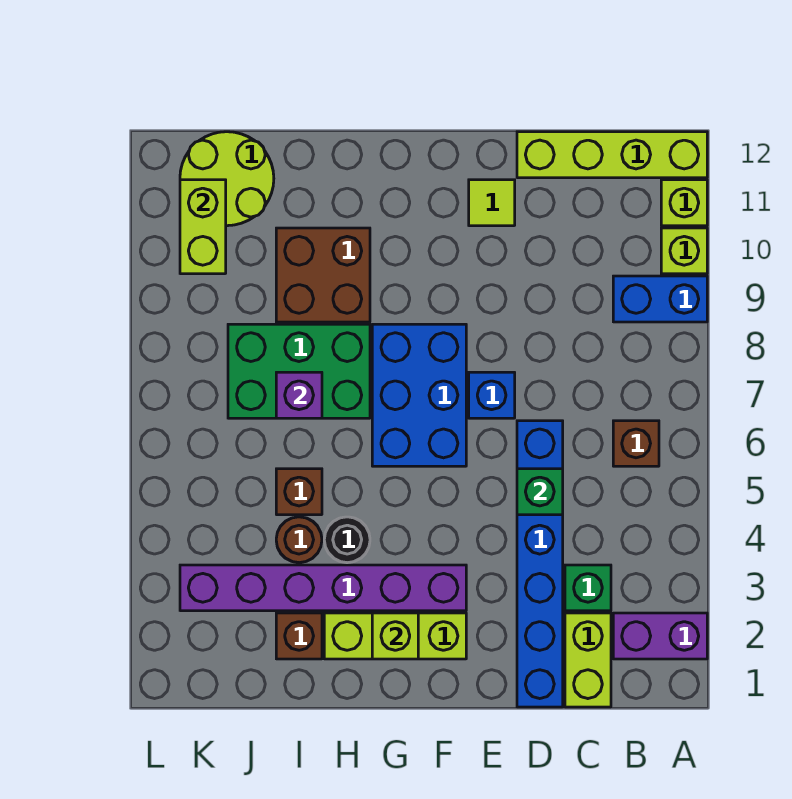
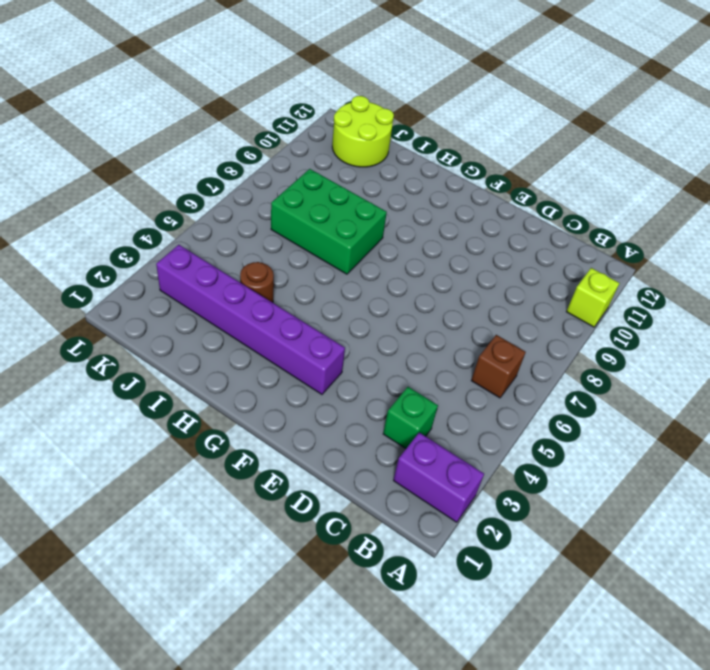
none -> blue 1x2 brick [613,276,707,322]
none -> lime 1x1 brick [661,180,707,226]
none -> lime 1x4 brick [517,132,707,178]

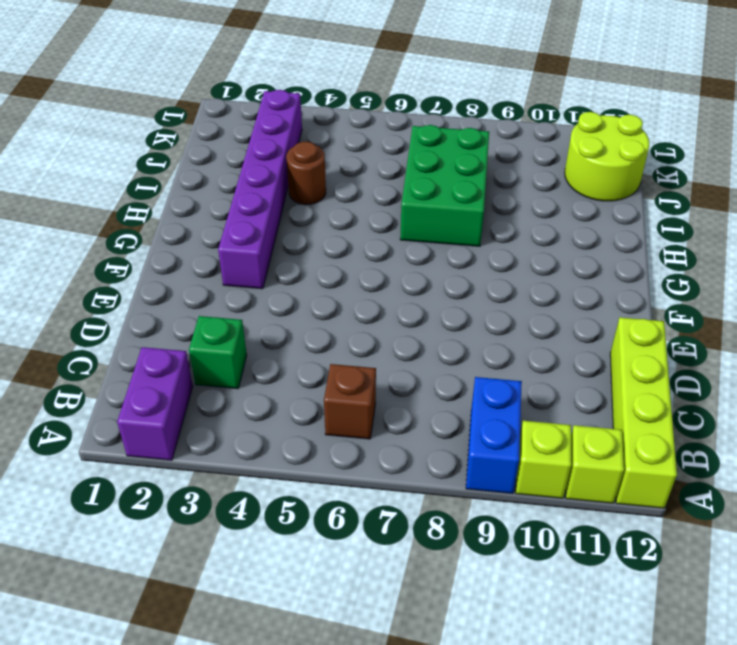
none -> lime 1x2 brick [565,613,611,707]
none -> blue 1x6 brick [517,421,563,707]
none -> blue 1x1 brick [469,372,515,418]

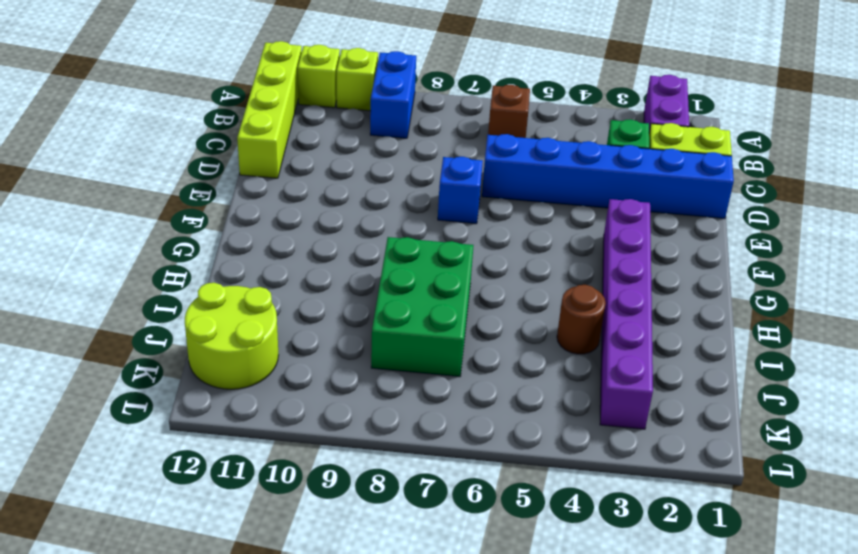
none -> lime 1x1 tile [469,180,515,226]
none -> lime 1x3 brick [324,613,466,659]
none -> blue 2x3 brick [372,324,466,466]

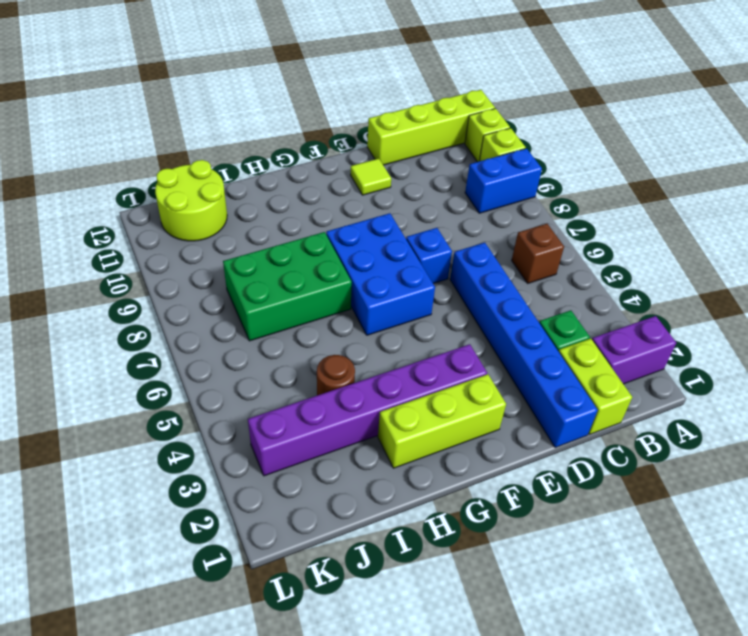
none -> black 1x1 round brick [324,517,370,563]
none -> brown 2x2 brick [276,228,370,322]
none -> brown 1x1 brick [276,613,322,659]

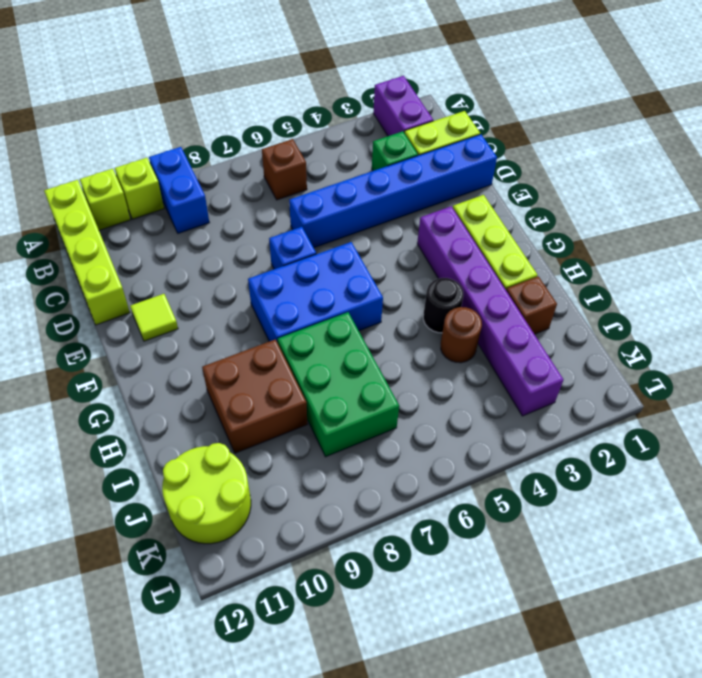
none -> brown 1x1 brick [276,469,322,515]
none -> green 1x1 brick [517,469,563,515]
none -> lime 1x1 brick [372,613,418,659]

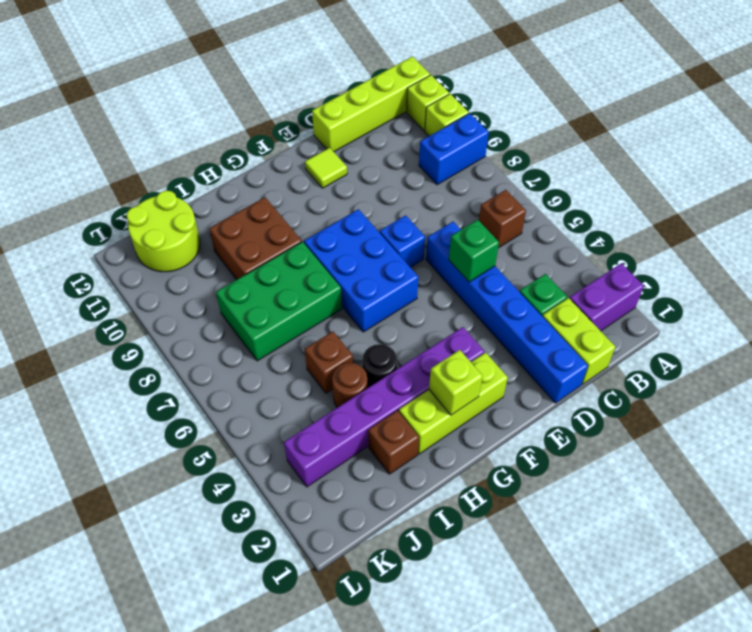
none -> purple 1x1 brick [276,372,322,418]
none -> lime 1x2 brick [180,180,226,274]

